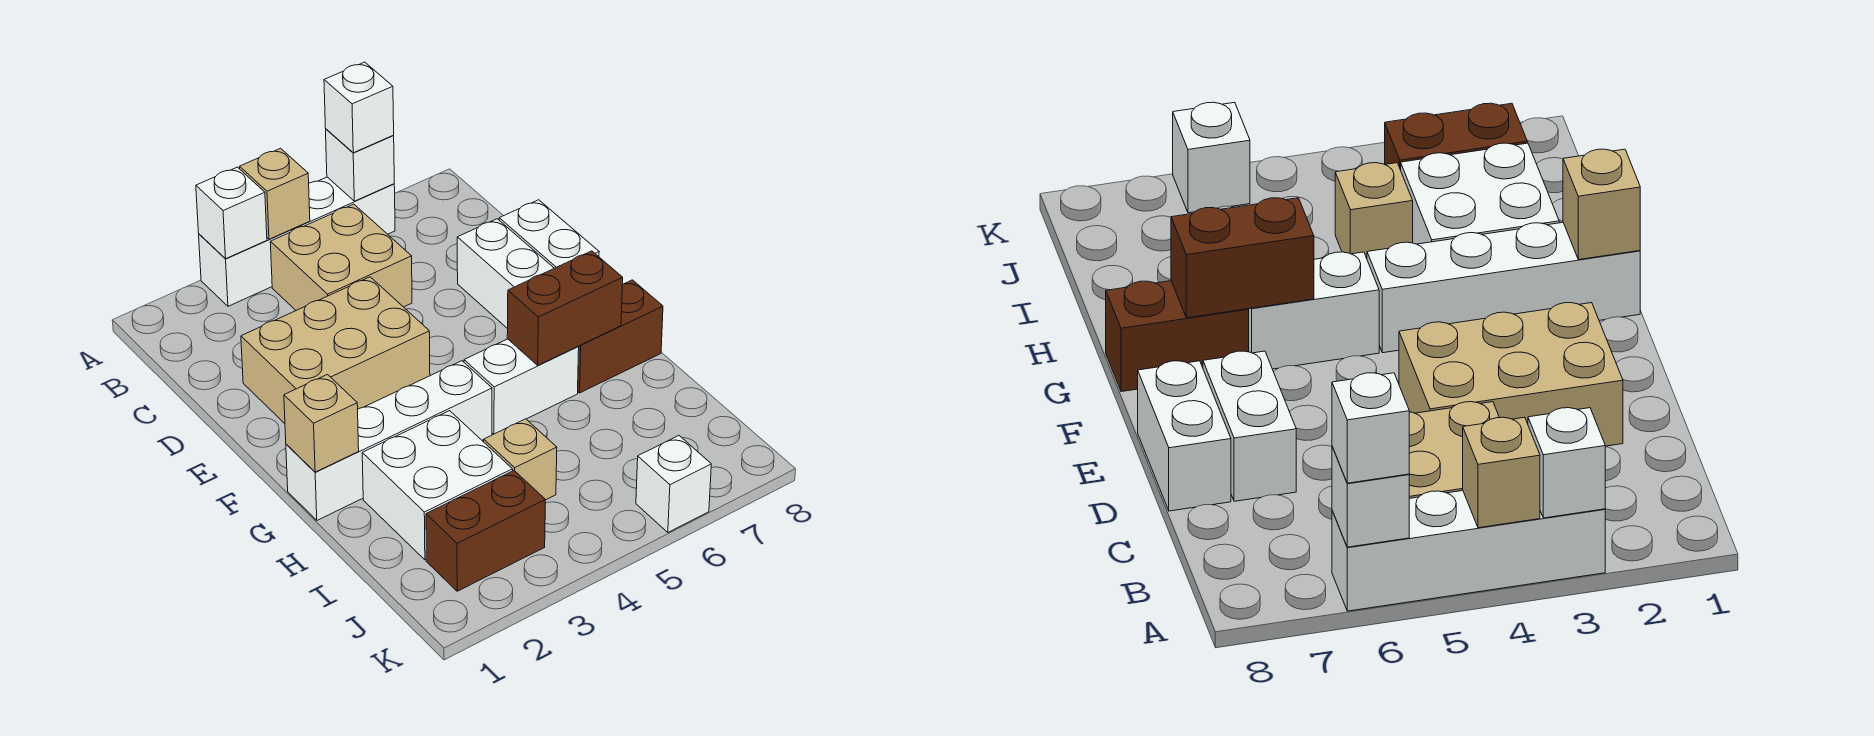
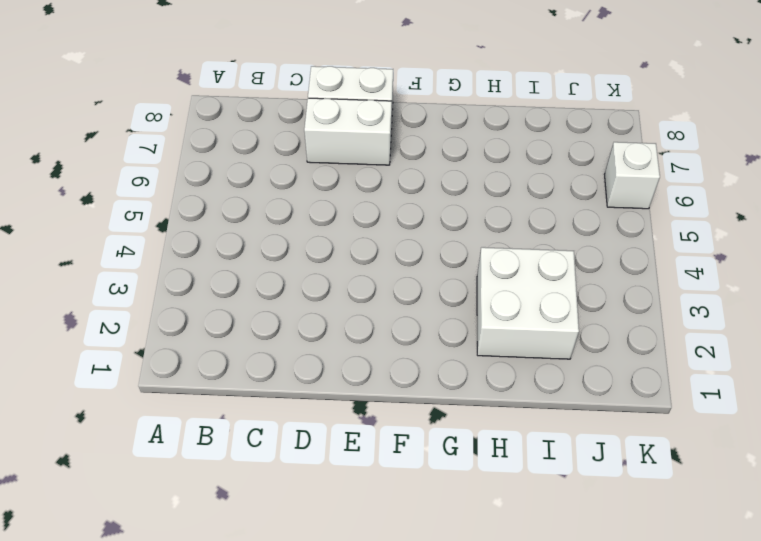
none -> white 1x4 brick [199,177,395,306]
none -> tan 2x2 brick [270,204,412,310]
none -> tan 2x3 brick [241,277,430,424]

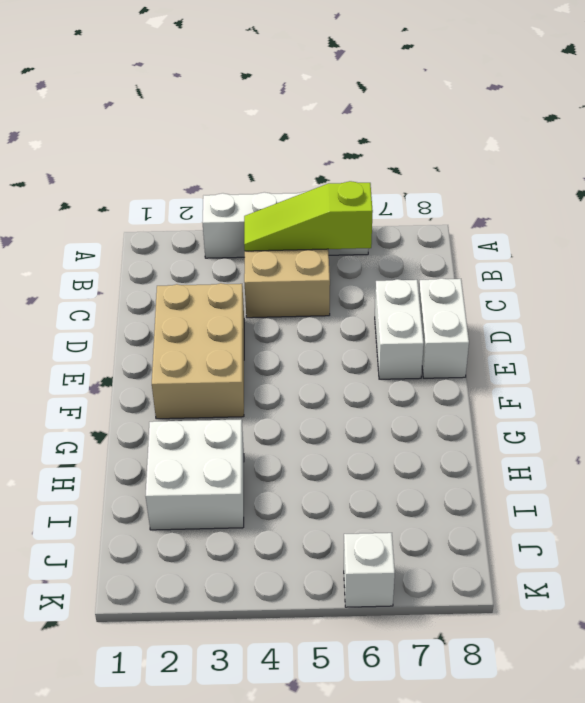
lime 1x3 slope [244,181,373,251] -> none
tan 2x3 brick [152,283,244,419] -> tan 2x3 brick turned to [241,277,430,424]
none -> white 1x4 brick [286,361,492,520]
none -> white 1x2 brick [464,339,579,434]
none -> brown 1x2 brick [578,280,663,393]

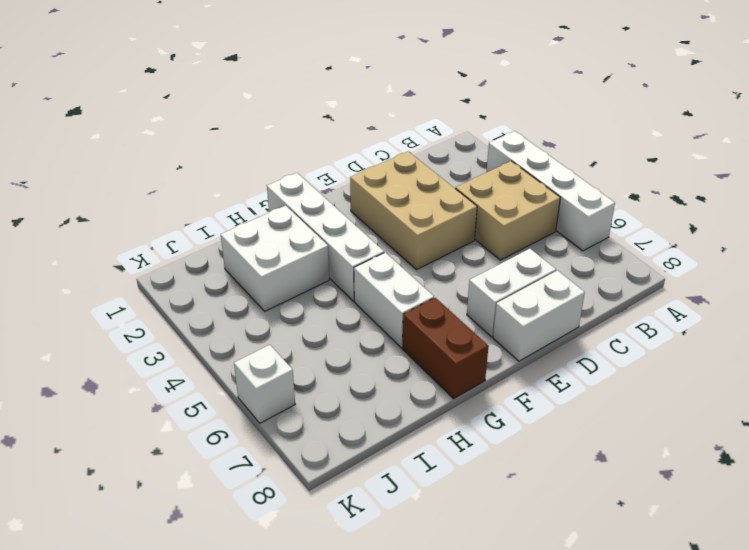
none -> tan 1x1 brick [484,419,557,500]
none -> brown 1x2 brick [426,471,545,591]
none -> white 1x1 brick [196,167,267,258]

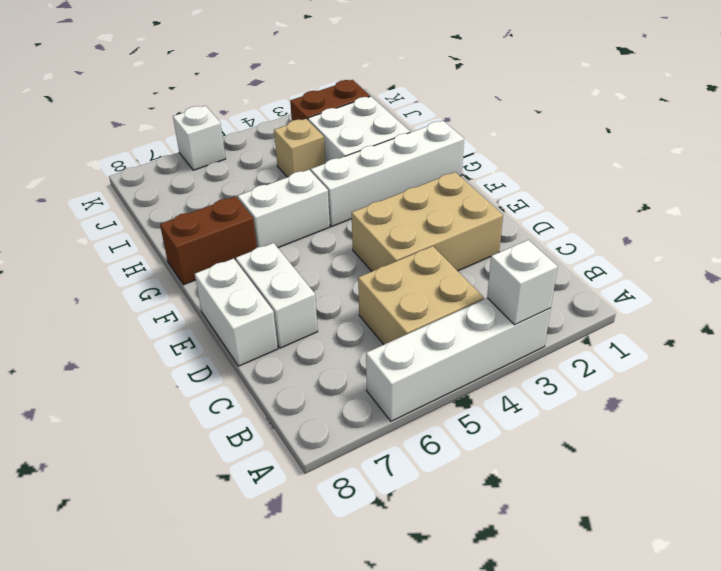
none -> tan 1x1 brick [240,148,310,239]
none -> white 1x1 brick [326,129,394,201]
none -> tan 1x1 brick [284,375,359,472]

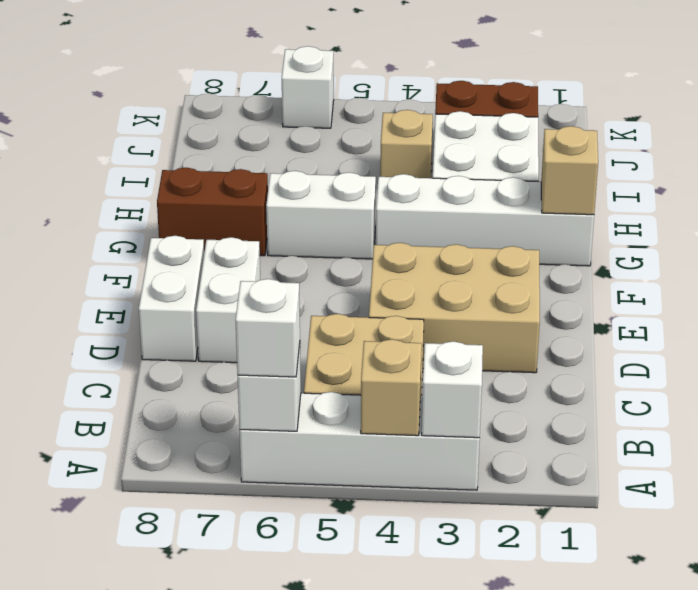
none -> brown 1x2 brick [507,251,623,365]

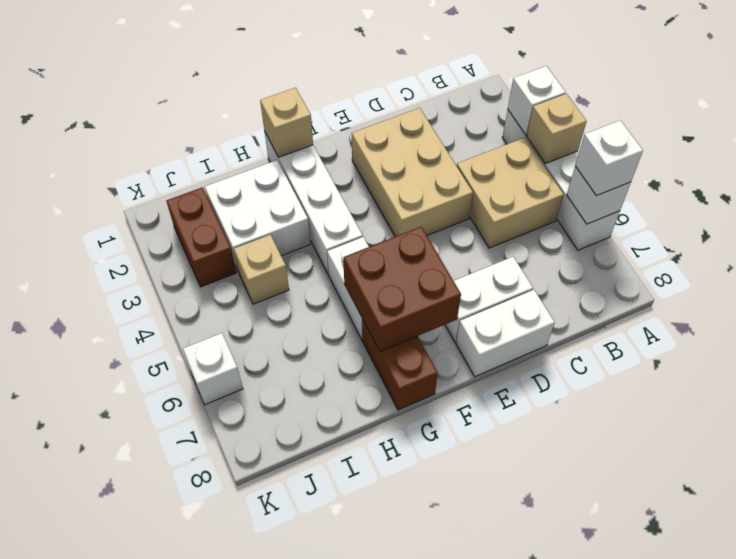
brown 2x2 brick [343,227,461,352] -> brown 1x2 brick [507,251,623,365]

